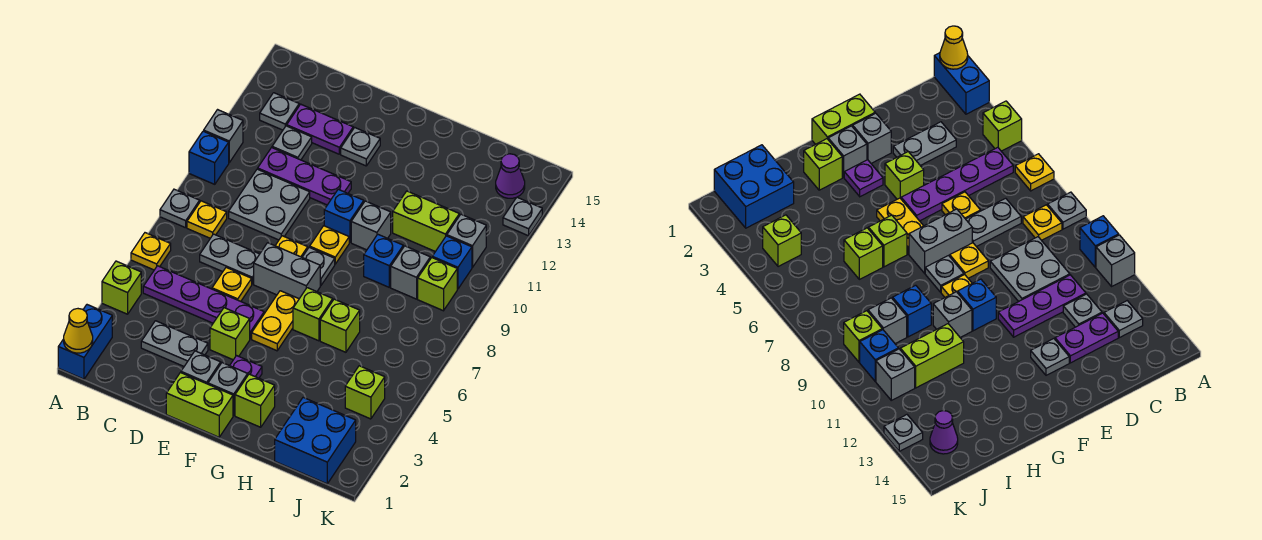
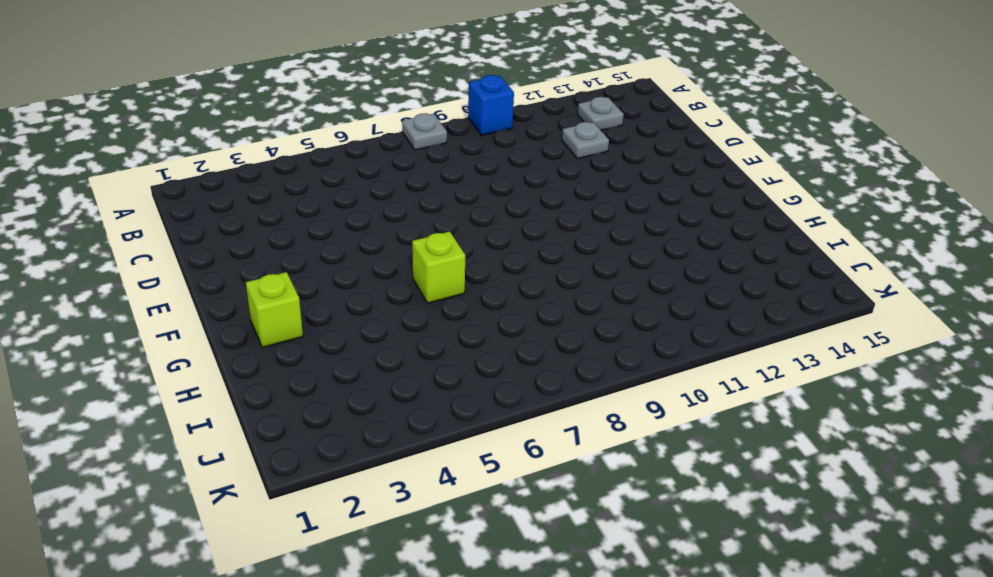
none -> blue 1x2 brick [58,305,112,379]
none -> lime 1x1 brick [102,261,141,314]
none -> yellow 1x1 plate [131,233,171,270]
none -> grey 1x1 brick [204,110,243,163]

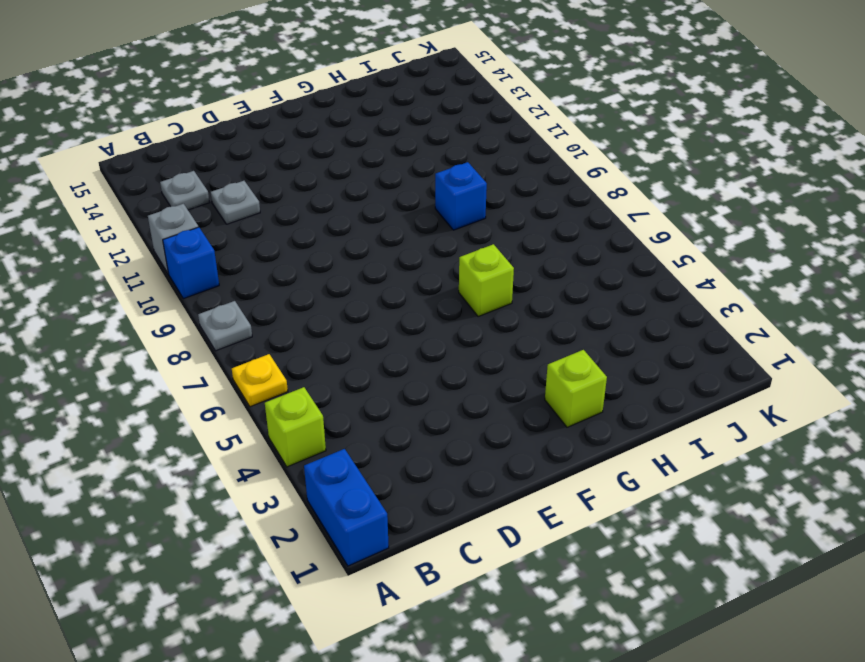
none -> purple 1x4 plate [143,266,264,339]
none -> yellow 1x1 plate [187,201,227,238]
none -> grey 1x2 plate [141,321,208,366]
none -> grey 1x2 plate [200,234,259,284]

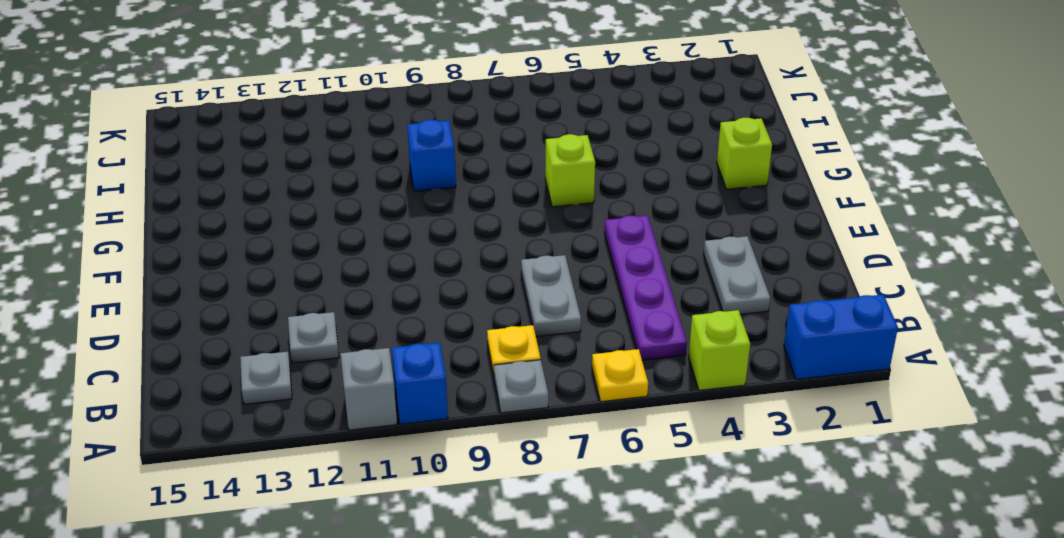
none -> grey 2x2 plate [229,169,310,240]
none -> purple 1x3 plate [258,148,351,205]
none -> purple 1x2 plate [287,104,353,154]
none -> yellow 1x1 plate [212,268,252,301]

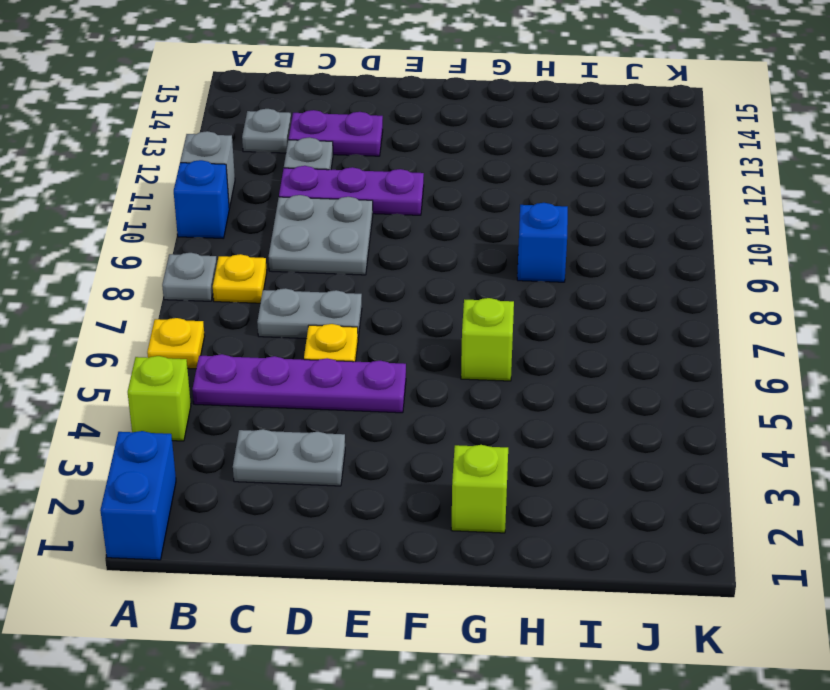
none -> lime 1x2 brick [166,373,233,437]
none -> grey 1x1 brick [181,351,221,384]
none -> lime 1x1 brick [210,308,250,360]
none -> grey 1x2 brick [254,243,320,299]

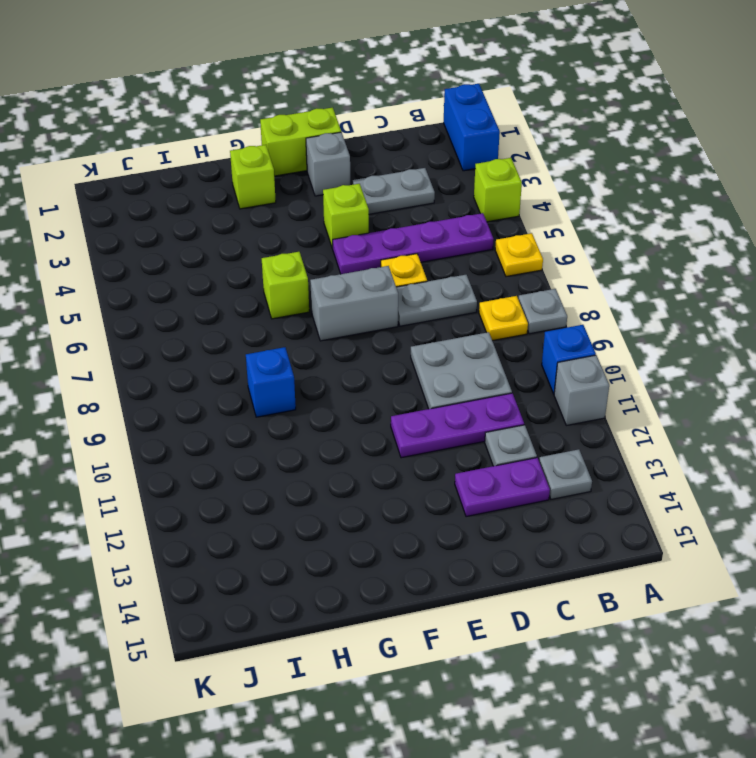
none -> yellow 1x1 plate [275,236,308,257]
none -> grey 1x1 plate [341,128,380,166]
none -> grey 1x1 brick [208,363,248,416]
none -> purple 1x1 plate [230,356,262,378]

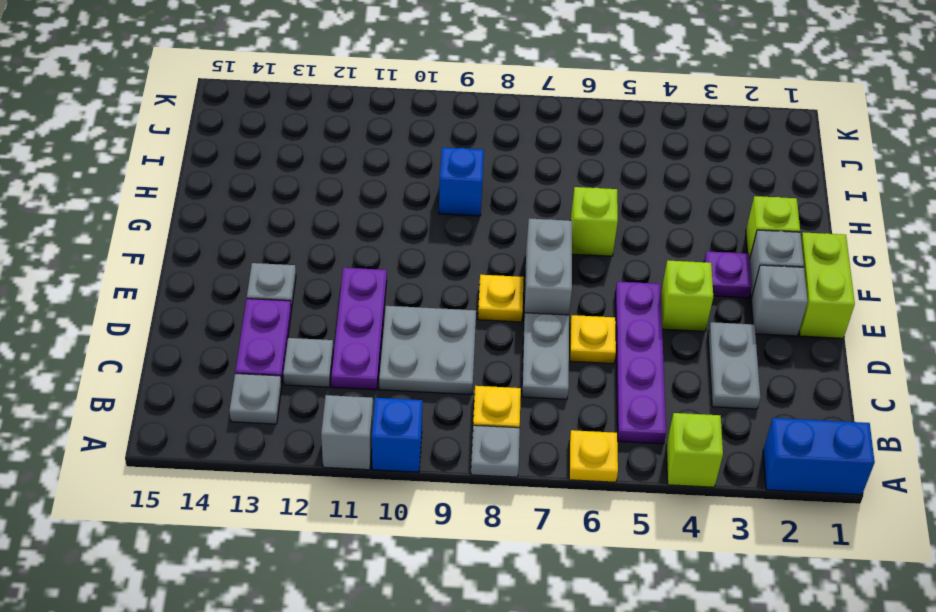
none -> yellow 1x2 plate [252,291,299,351]
none -> grey 1x1 plate [302,247,335,286]
none -> yellow 1x1 plate [310,226,349,264]
none -> blue 1x1 brick [324,189,364,243]

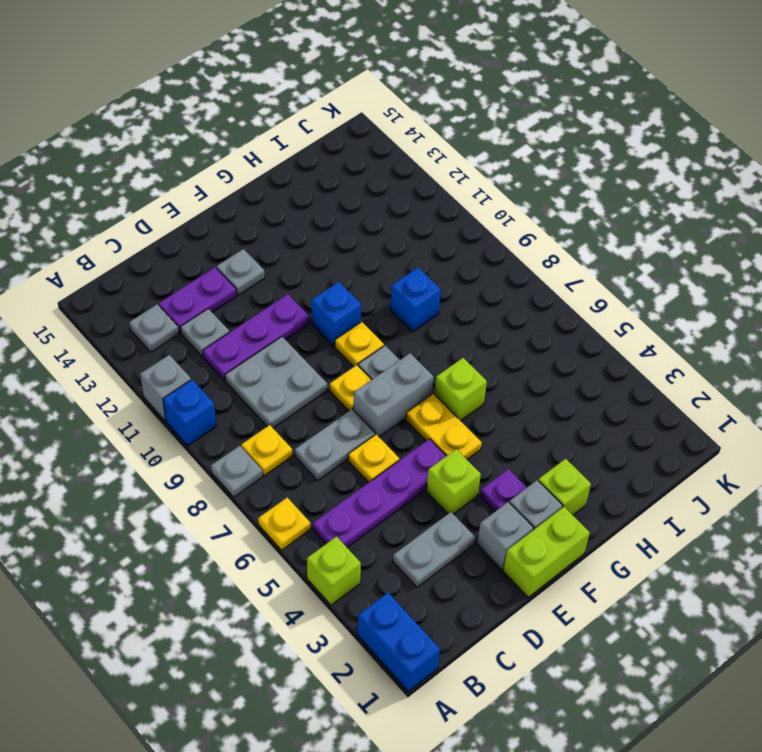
none -> grey 1x1 brick [351,201,391,250]
none -> lime 1x1 brick [320,299,360,352]
none -> lime 1x2 brick [393,191,459,252]
none -> blue 2x2 brick [275,398,356,484]

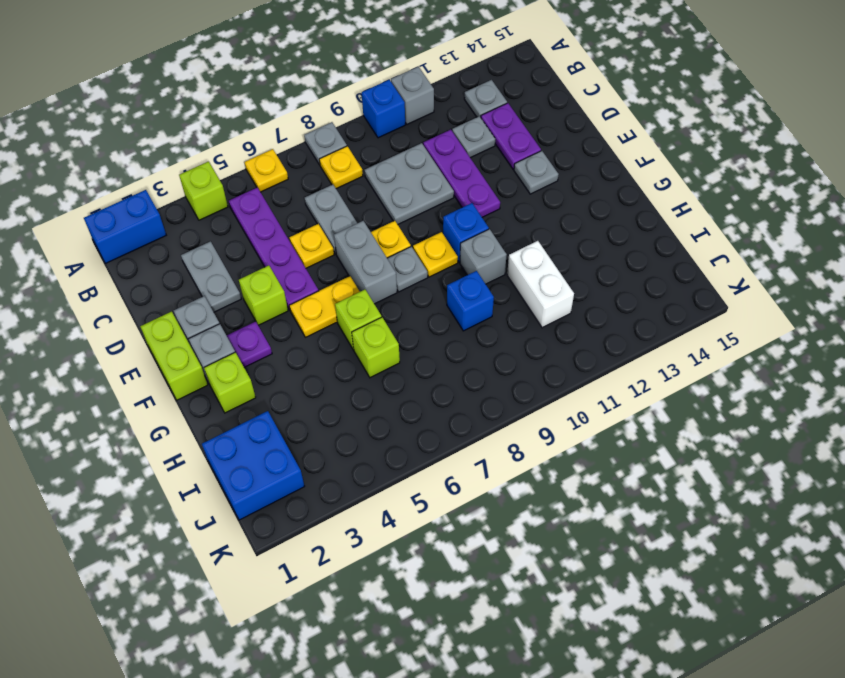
white 1x2 brick [507,241,574,328] -> lime 1x2 brick [393,191,459,252]
none -> grey 1x1 brick [391,246,430,299]
none -> lime 1x1 brick [345,366,385,419]
none -> lime 1x1 brick [418,258,457,311]
none -> blue 1x1 brick [432,236,472,289]

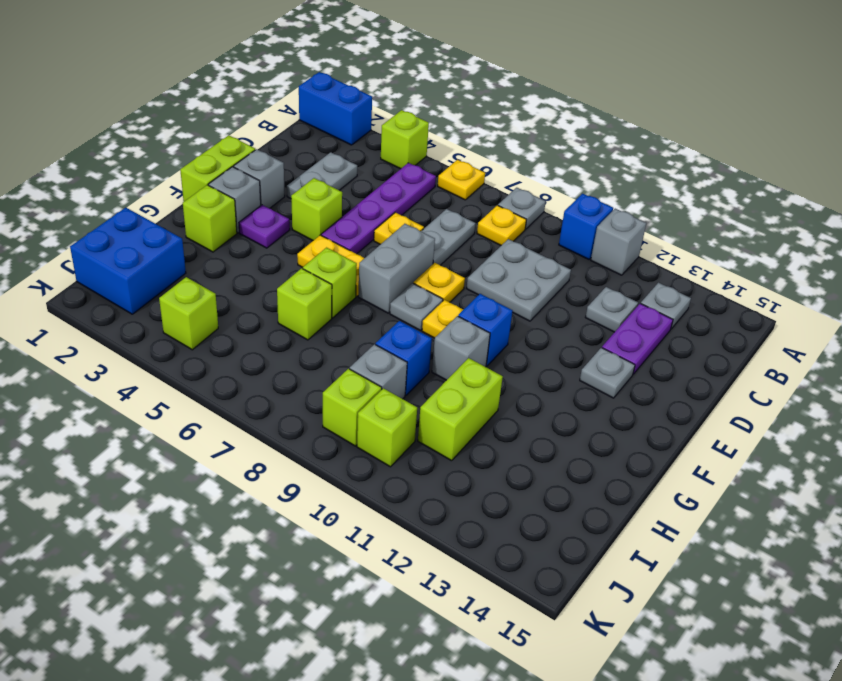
lime 1x1 brick [357,388,417,467] -> blue 1x1 brick [432,236,472,289]
none -> purple 1x3 plate [258,148,351,205]
none -> grey 1x1 brick [447,214,486,267]
none -> purple 1x1 cone [496,154,525,198]
none -> grey 1x1 plate [503,197,542,236]

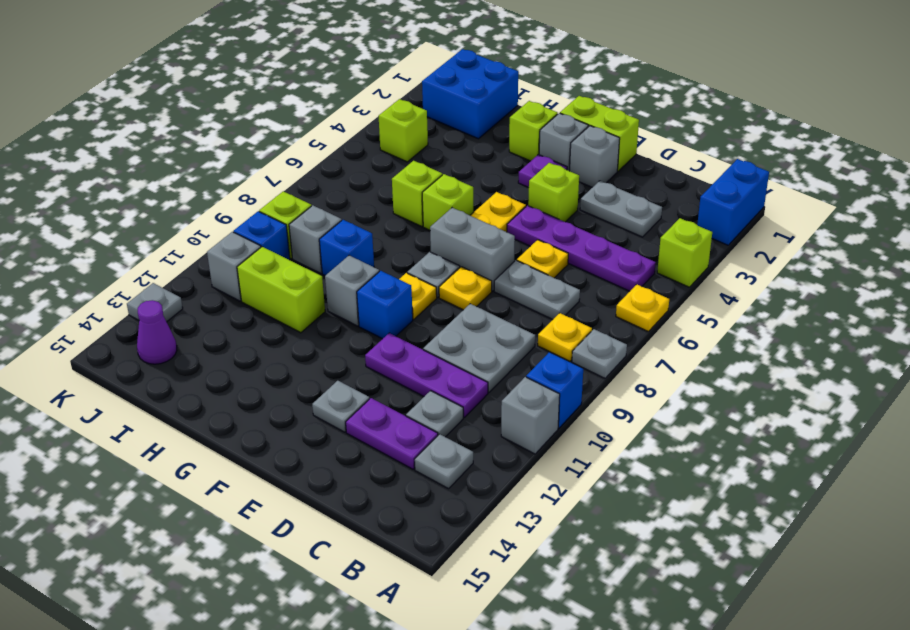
none -> yellow 1x1 cone [64,309,93,353]

